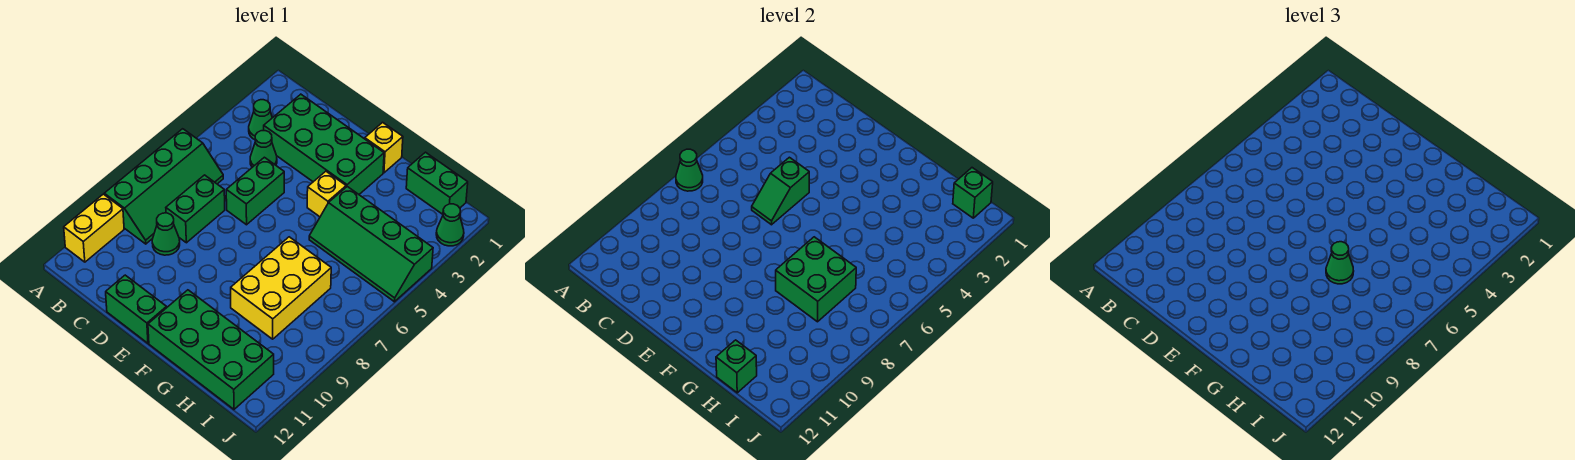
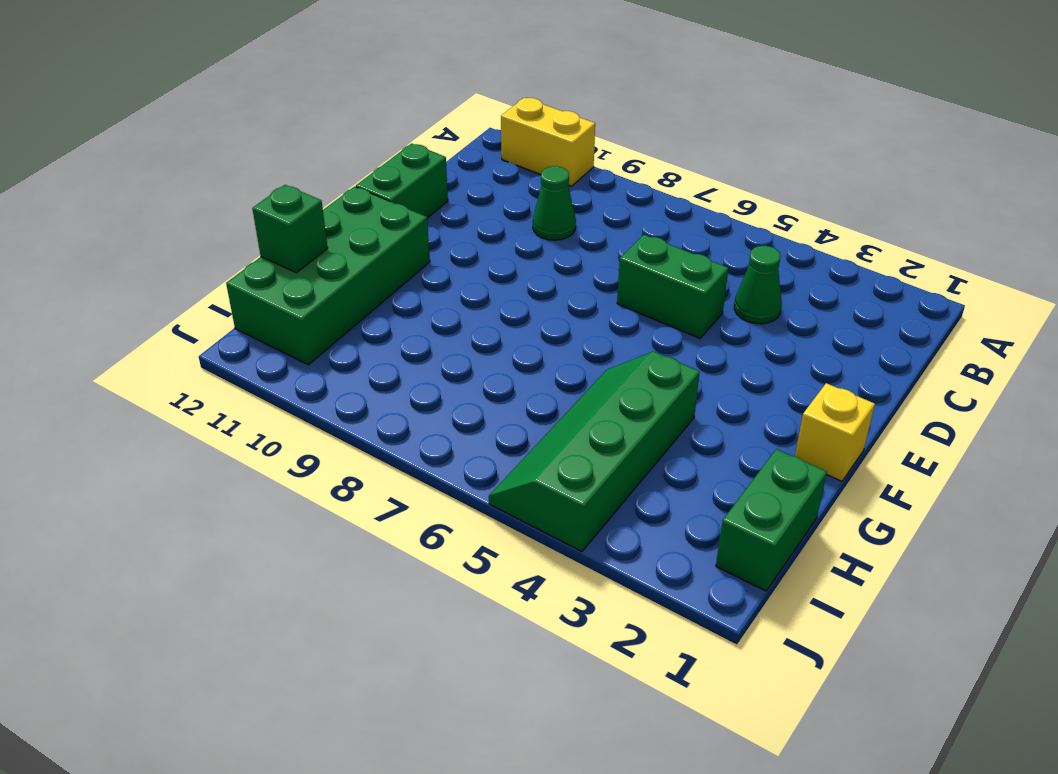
none -> green 2x4 slope [104,129,223,244]
none -> green 1x1 cone [249,100,272,140]
none -> green 2x4 brick [264,94,384,194]

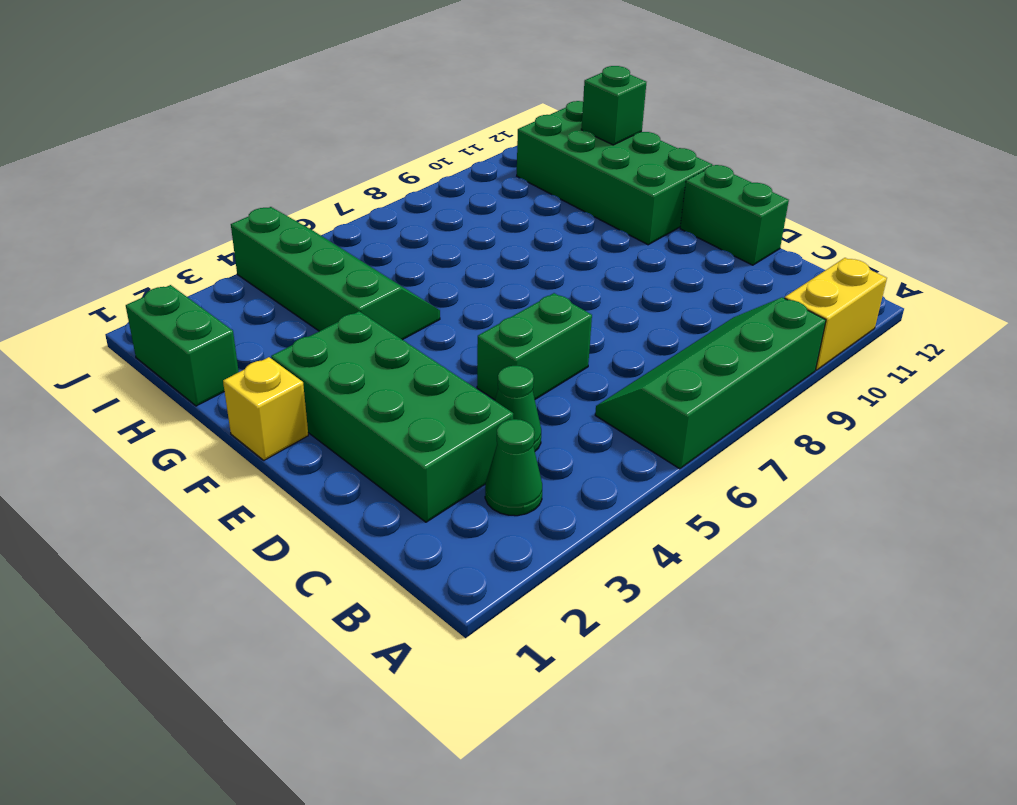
none -> green 1x2 brick [166,175,225,243]
none -> green 1x1 cone [152,213,180,255]
none -> yellow 1x1 brick [307,171,346,217]

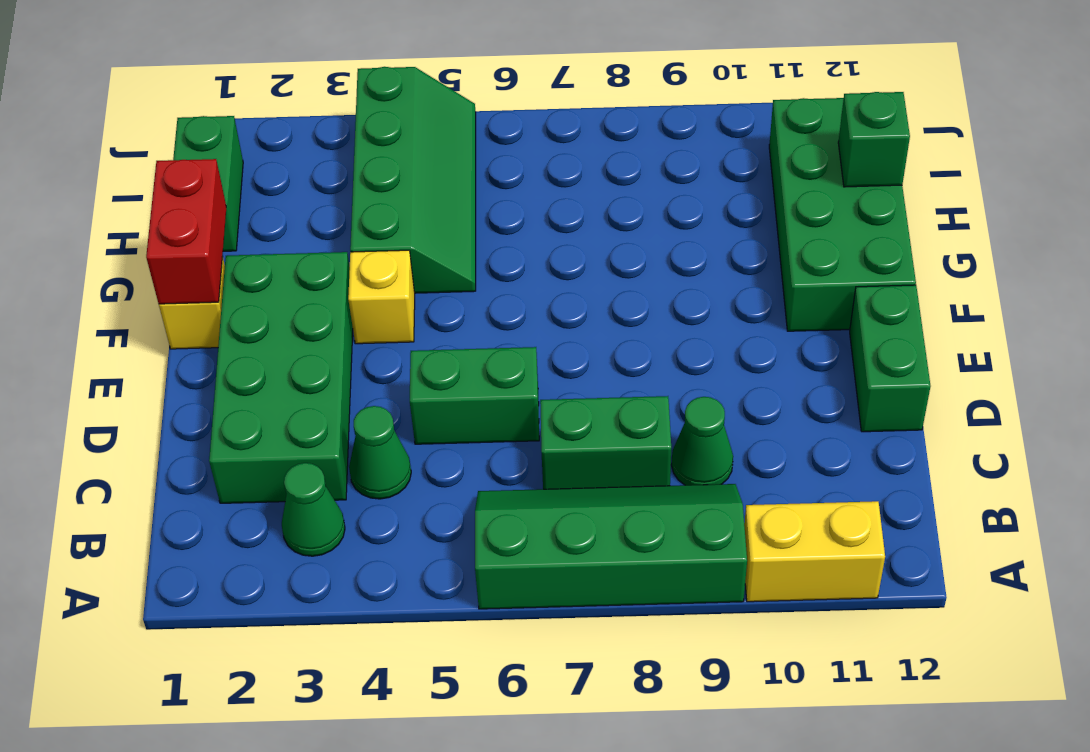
red 1x2 brick [146,159,226,304] -> none
none -> yellow 2x3 brick [231,237,331,339]
none -> green 1x1 cone [436,204,464,246]
none -> green 1x1 cone [676,149,703,191]

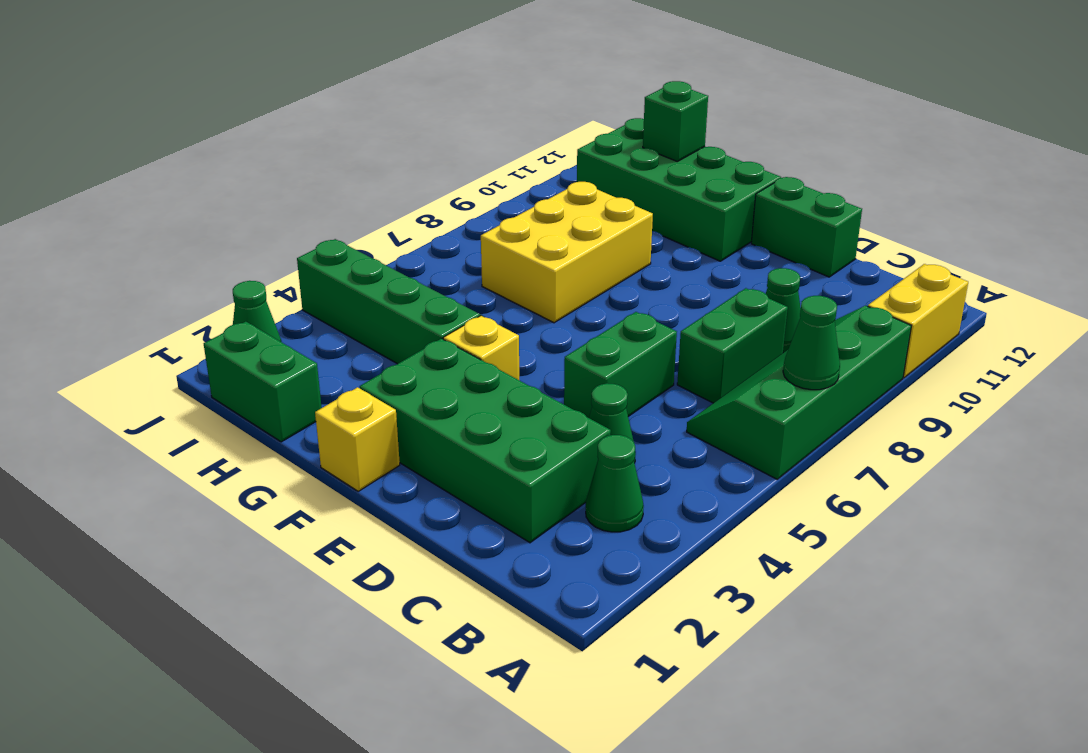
none -> green 1x2 slope [752,157,809,225]
none -> green 2x2 brick [776,237,856,322]
none -> green 1x1 brick [953,168,993,218]

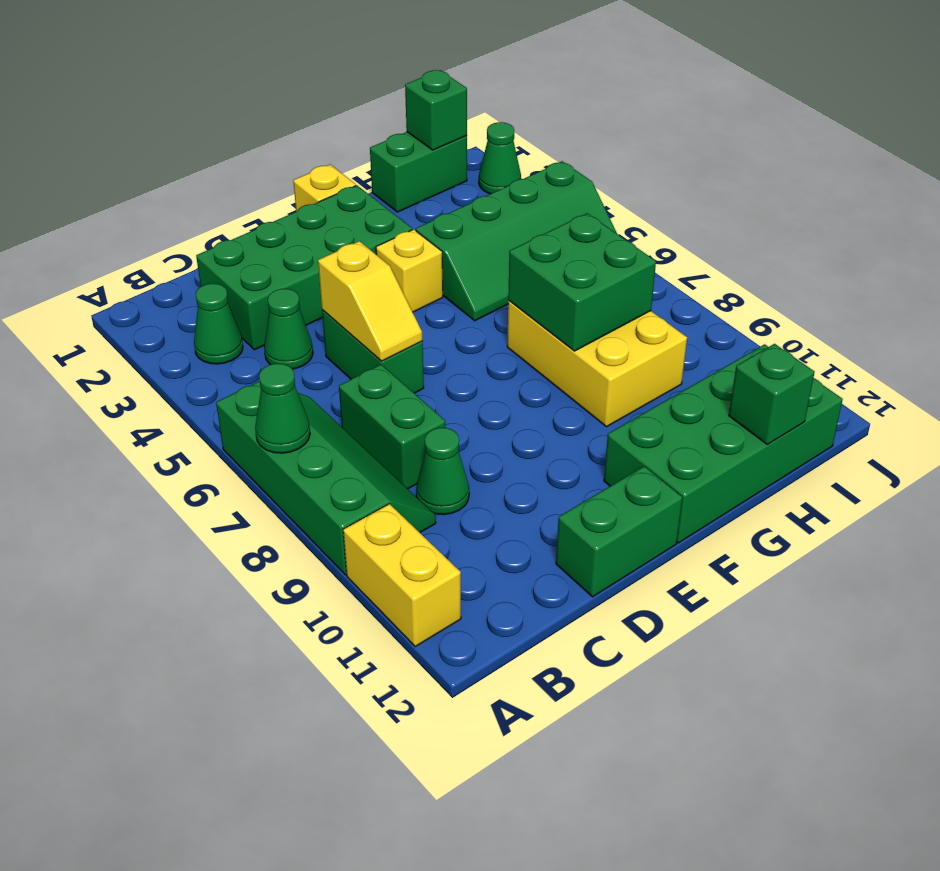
yellow 1x2 slope [318,241,423,361] -> green 1x2 slope [752,157,809,225]
none -> green 1x1 cone [1326,242,1354,284]

